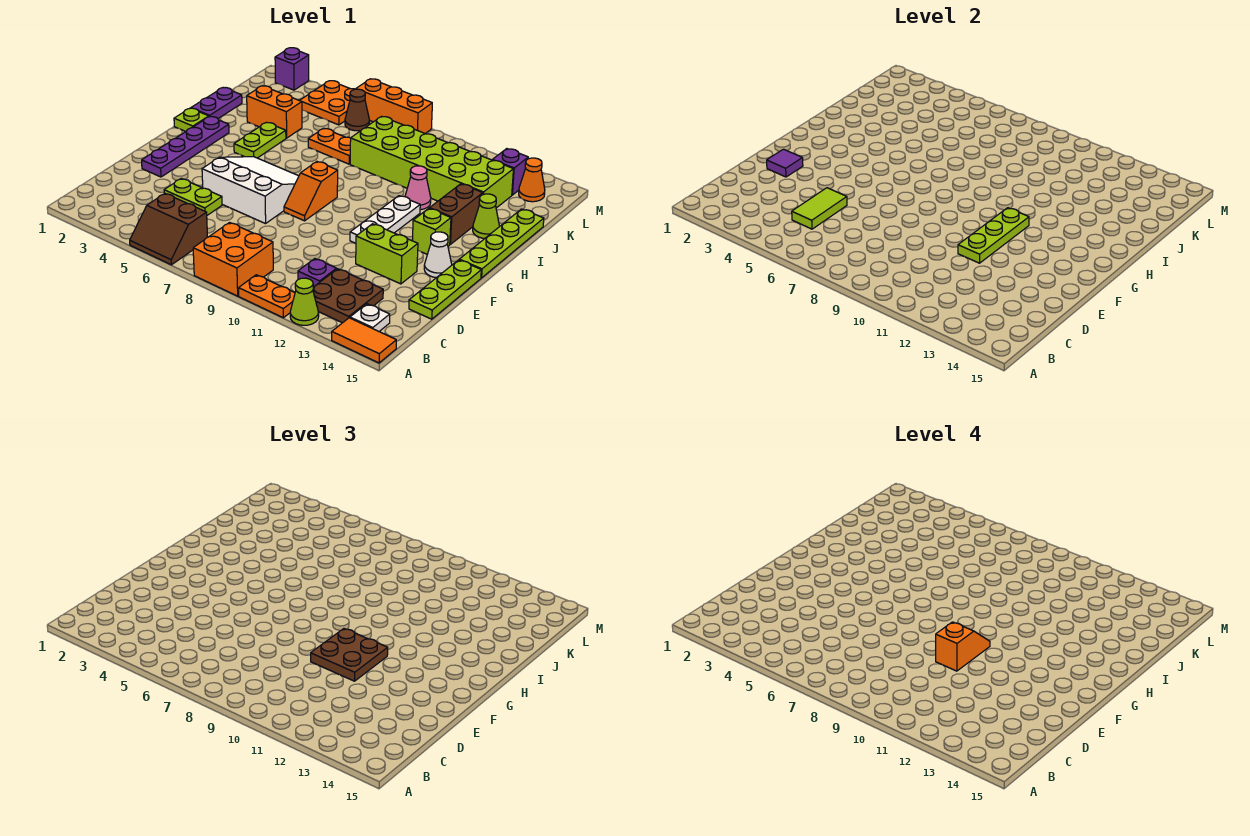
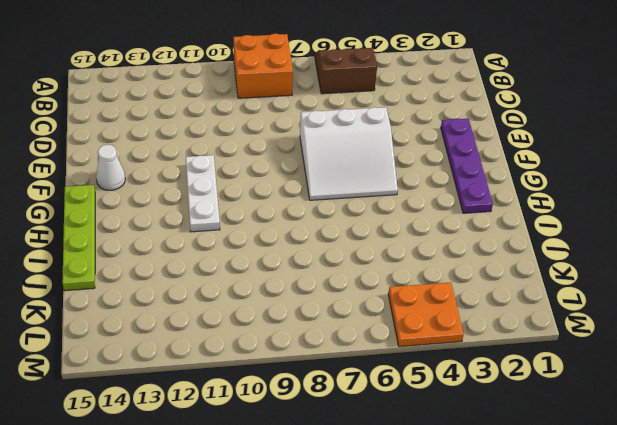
none -> orange 1x2 plate [239,275,295,318]
none -> lime 1x1 cone [290,278,319,325]
none -> orange 1x2 tile [332,318,396,363]
none -> brown 2x2 plate [313,269,383,323]

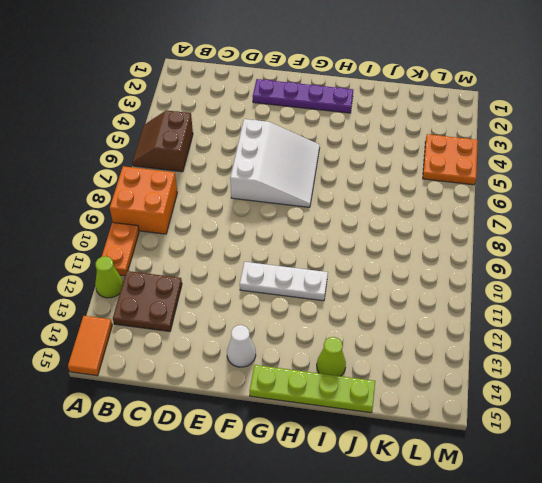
none -> white 1x1 plate [350,304,390,331]
none -> purple 1x1 plate [298,259,337,287]
none -> lime 1x2 plate [164,179,222,215]
none -> lime 1x3 plate [409,260,481,319]

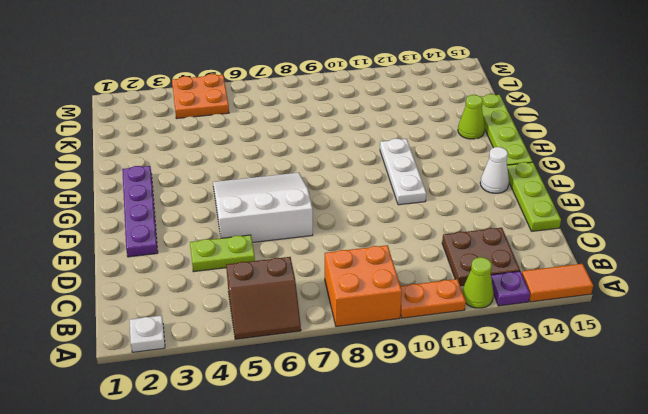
white 1x1 plate [130,315,165,352] -> white 1x1 plate moved to [350,304,390,331]
purple 1x1 plate [491,271,530,306] -> purple 1x1 plate moved to [298,259,337,287]
none -> lime 1x2 brick [356,224,418,284]
none -> orange 1x2 slope [284,162,338,221]
none -> lime 1x1 brick [412,208,451,254]
none -> lime 1x1 plate [174,108,209,131]

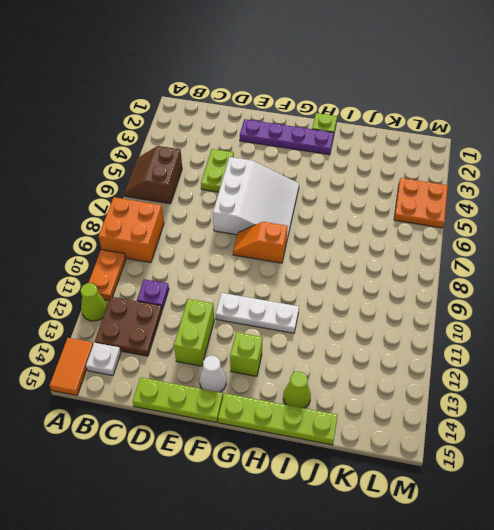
none -> lime 1x2 plate [234,122,286,158]
none -> brown 1x2 brick [430,184,483,244]
none -> purple 1x2 plate [191,88,242,118]
none -> pink 1x1 cone [405,166,431,210]

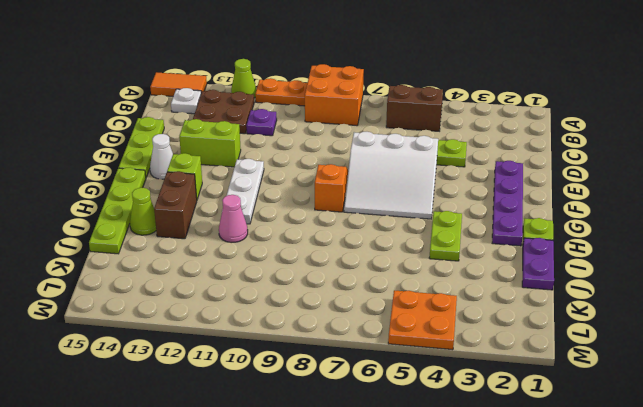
none -> orange 1x2 brick [247,86,302,138]
none -> orange 1x2 plate [308,128,351,164]
none -> lime 2x6 brick [350,116,513,208]
none -> brown 1x1 cone [345,89,370,131]

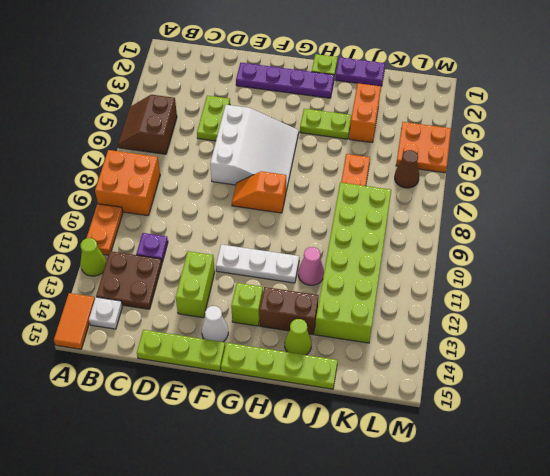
none -> purple 1x1 brick [493,149,528,195]
none -> orange 1x1 cone [519,158,545,202]
none -> purple 1x1 brick [275,48,309,90]
none -> orange 1x3 brick [356,79,432,134]

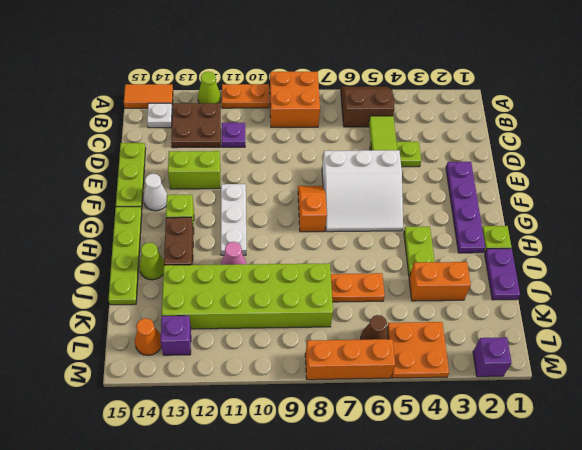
none -> purple 1x1 tile [767,149,803,177]
none -> lime 1x3 plate [958,208,1029,263]
none -> brown 2x2 plate [311,629,388,681]
none -> orange 1x2 slope [936,622,990,671]

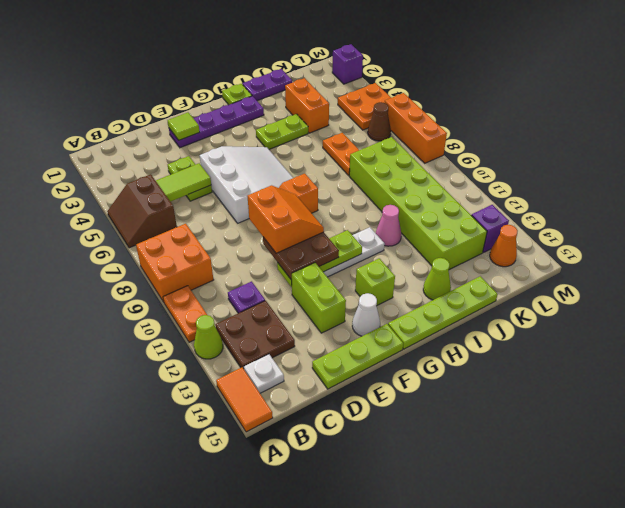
lime 1x1 tile [168,112,200,140] -> purple 1x1 tile [767,149,803,177]
orange 2x2 slope [247,185,324,253] -> orange 1x2 slope [936,622,990,671]
none -> brown 1x2 brick [430,184,483,244]

